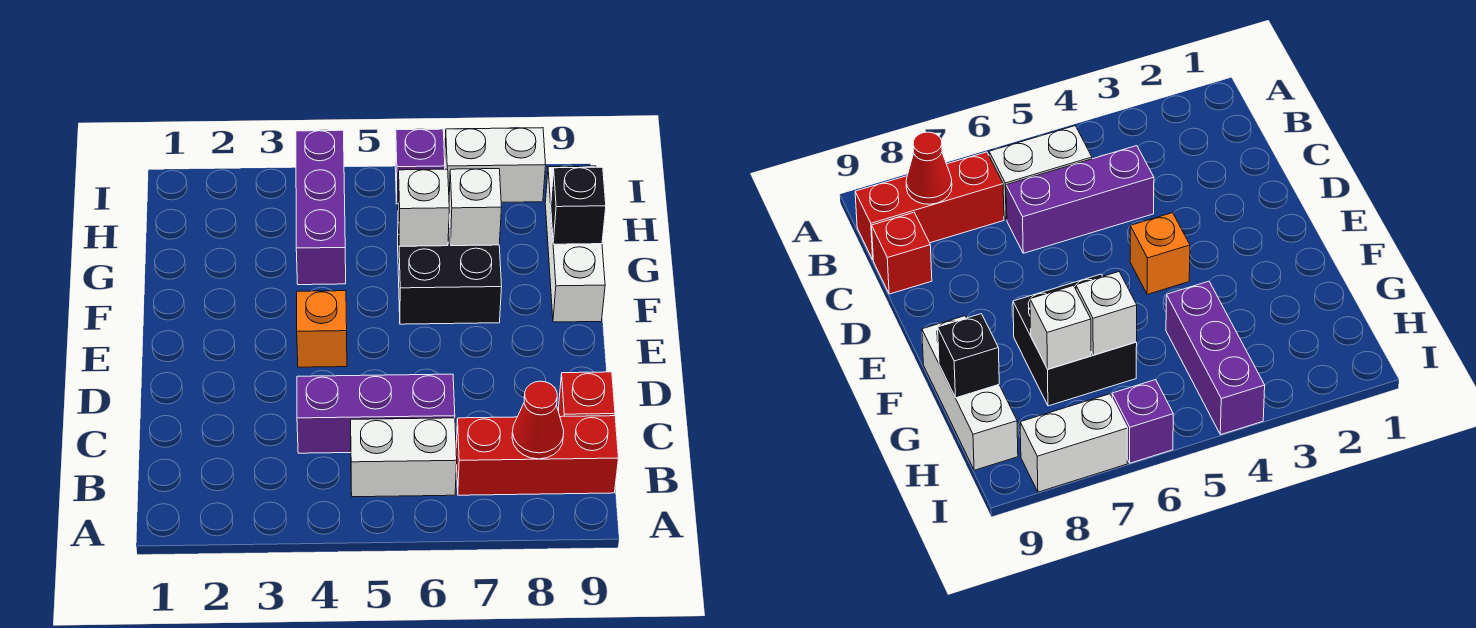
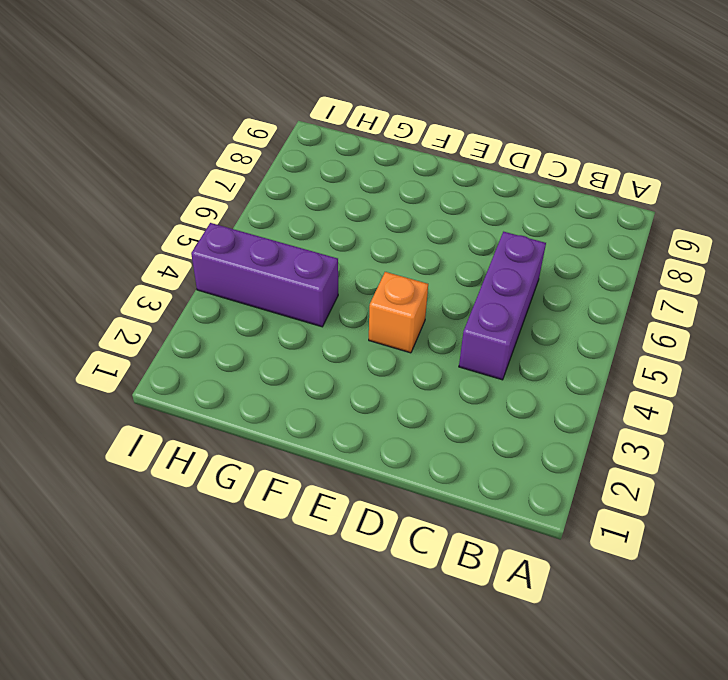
none -> white 1x2 brick [351,418,457,497]
none -> red 1x3 brick [456,416,618,495]
none -> red 1x1 brick [558,372,615,417]

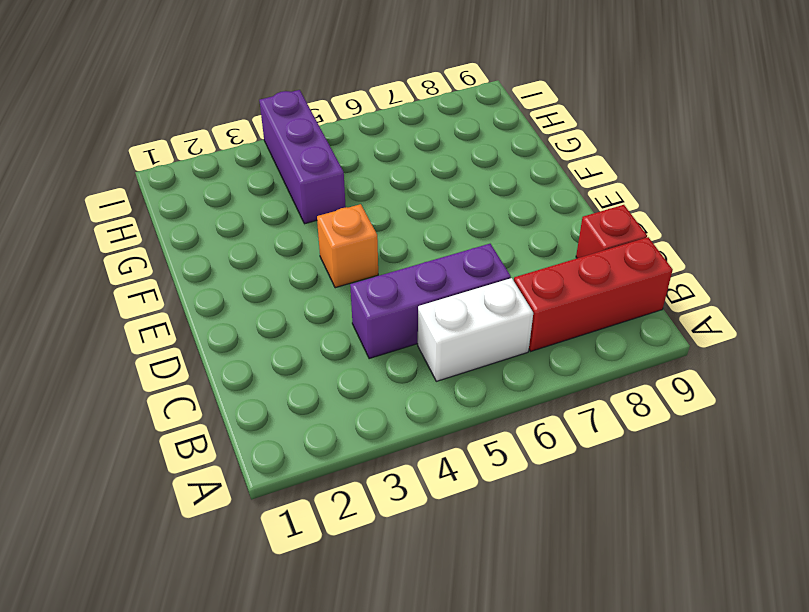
none -> black 2x2 brick [398,220,502,324]
none -> white 1x3 brick [545,166,605,322]
none -> purple 1x1 brick [395,129,445,204]

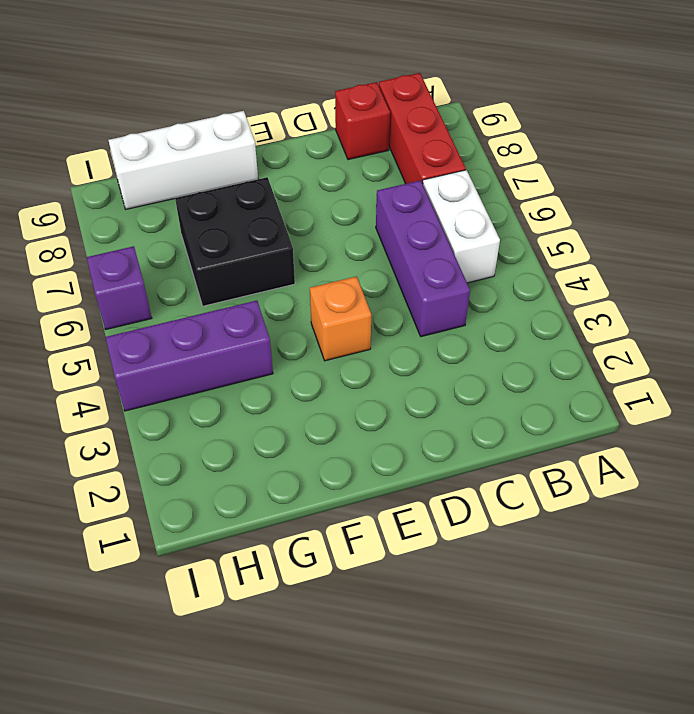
none -> white 1x2 brick [445,128,546,202]
none -> red 1x1 cone [512,381,564,459]
none -> white 1x1 brick [398,169,449,246]

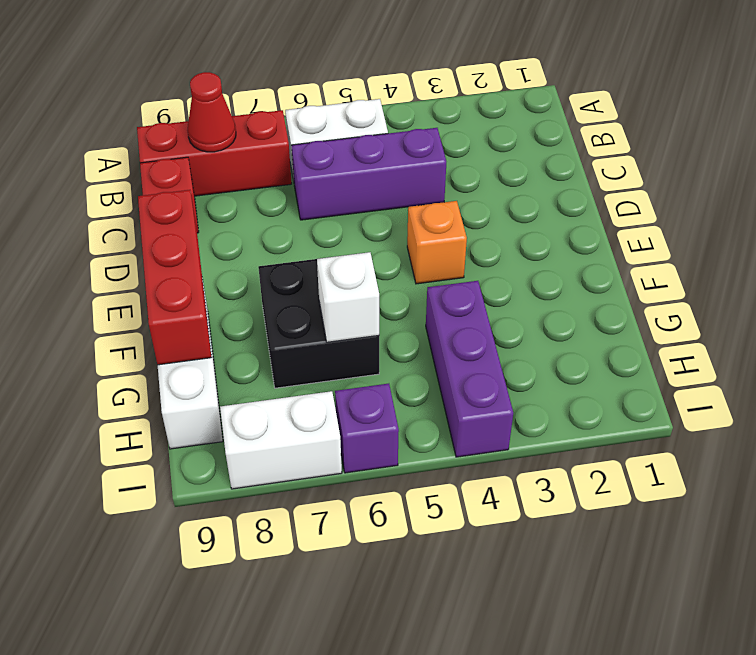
red 1x3 brick [138,190,211,365] -> black 1x1 brick [551,167,606,244]
none -> white 1x1 brick [449,169,502,246]

